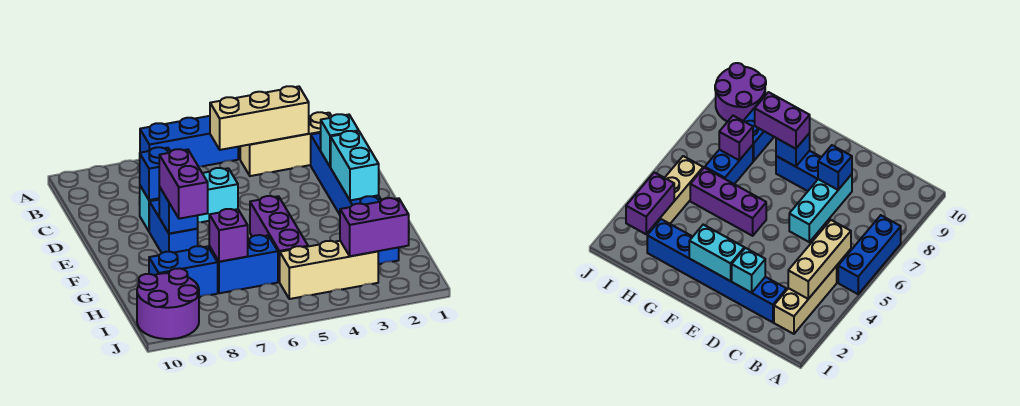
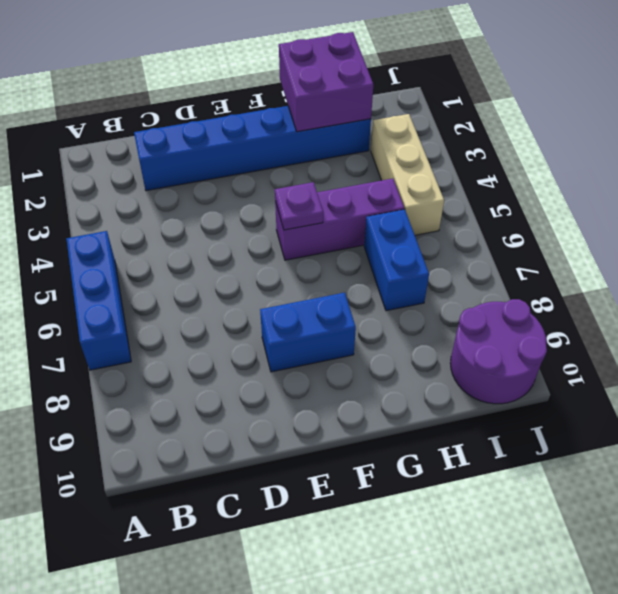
purple 1x1 plate [275,182,323,230] -> none
purple 2x2 brick [279,32,373,132] -> none
none -> tan 1x3 brick [240,112,332,176]
none -> cyan 1x3 brick [139,168,238,231]
none -> blue 1x2 brick [149,246,218,297]

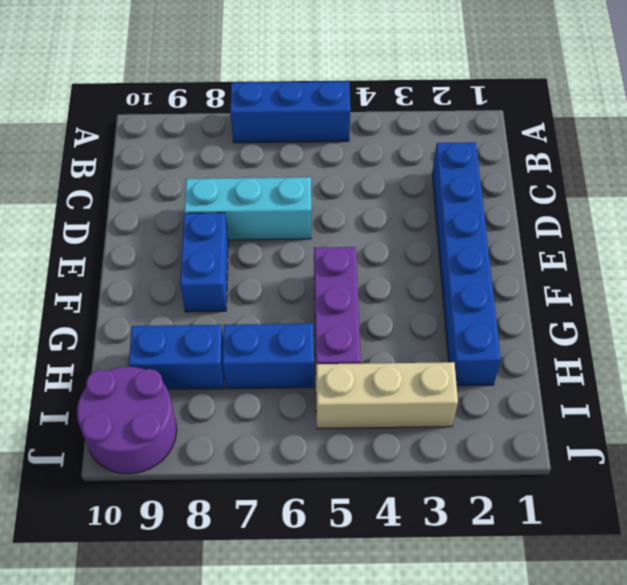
none -> tan 1x3 brick [240,112,332,176]
none -> tan 1x3 brick [210,86,309,150]
none -> cyan 1x1 brick [320,114,359,167]

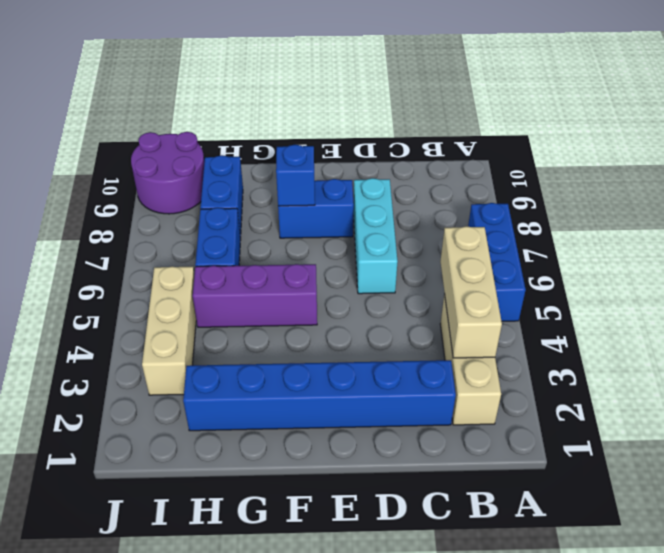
none -> cyan 1x1 brick [320,114,359,167]
none -> blue 1x1 brick [140,147,171,200]
none -> cyan 1x2 brick [331,131,379,200]

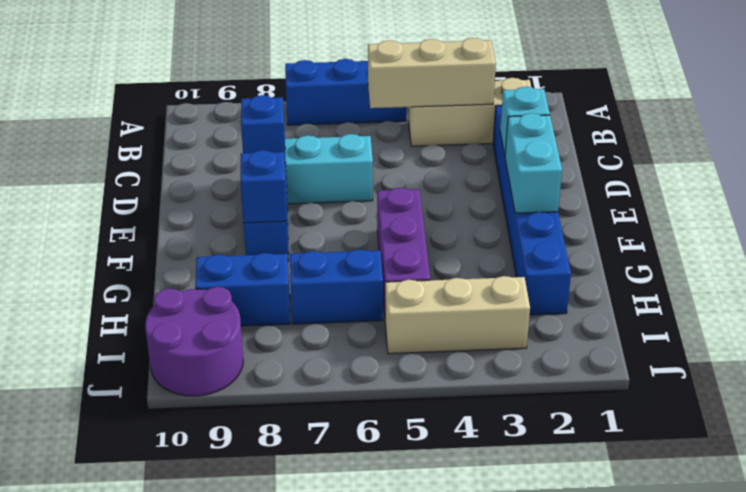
none -> purple 1x1 brick [209,209,248,262]
none -> purple 1x2 brick [340,198,409,256]
none -> purple 1x2 brick [159,149,208,219]

